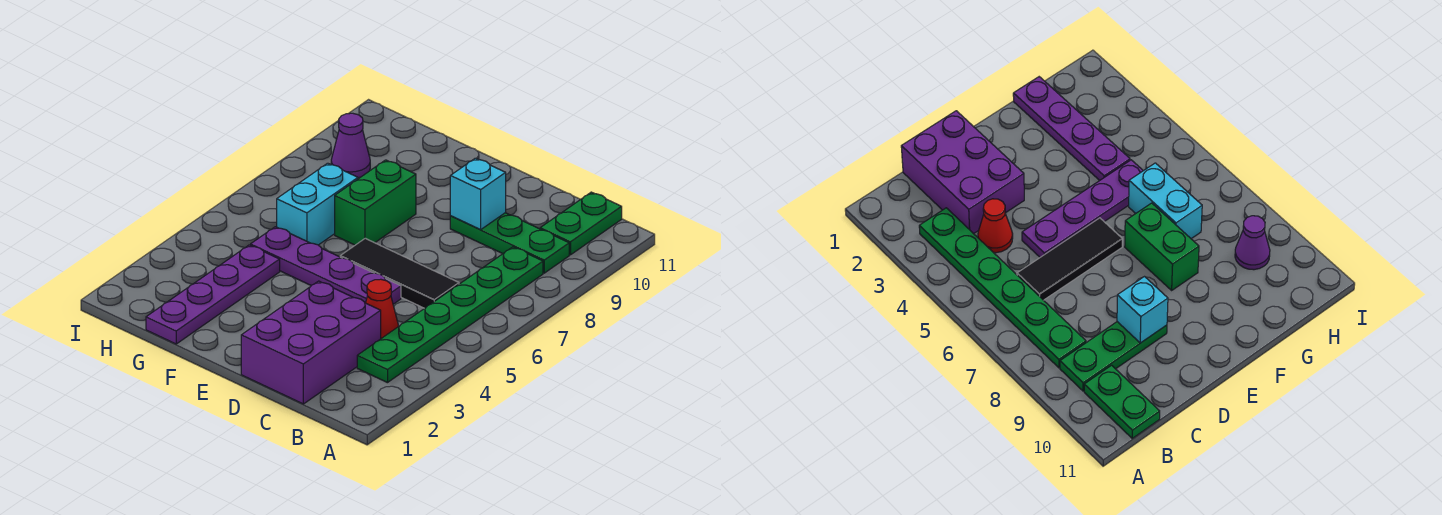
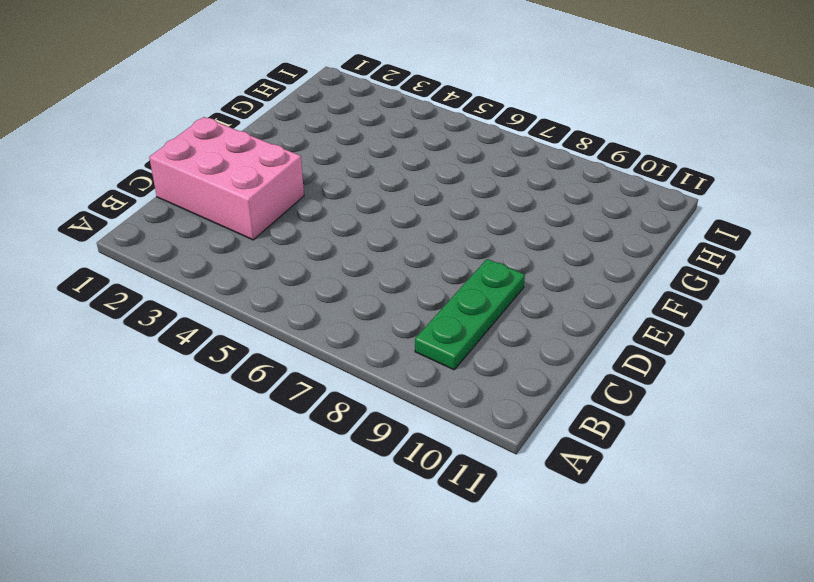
pink 2x3 brick [149,117,304,240] -> purple 2x3 brick [241,281,381,404]
none -> green 1x6 plate [357,247,543,383]
none -> green 1x2 plate [540,192,622,255]
none -> red 1x1 cone [366,279,399,338]

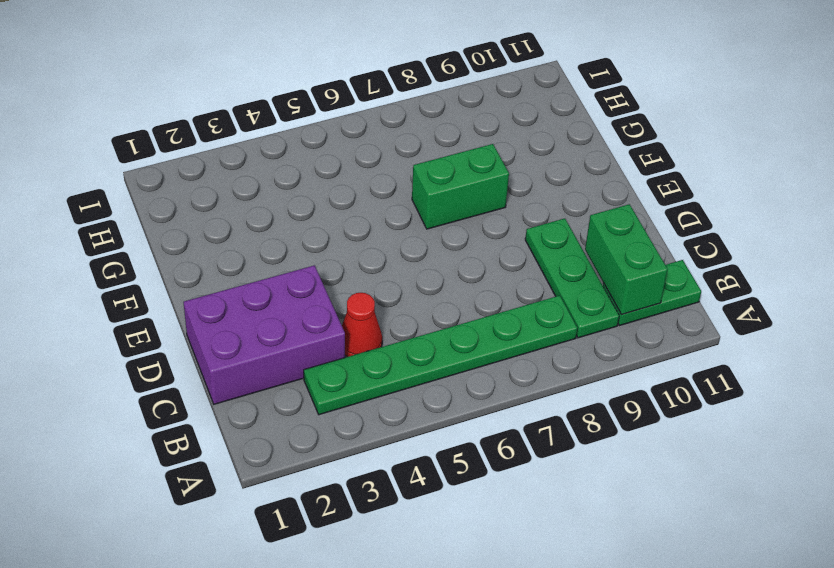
green 1x2 brick [585,204,668,315] -> none
none -> black 1x3 tile [340,238,459,308]
none -> purple 1x4 plate [251,227,401,304]
none -> purple 1x4 plate [146,245,280,344]

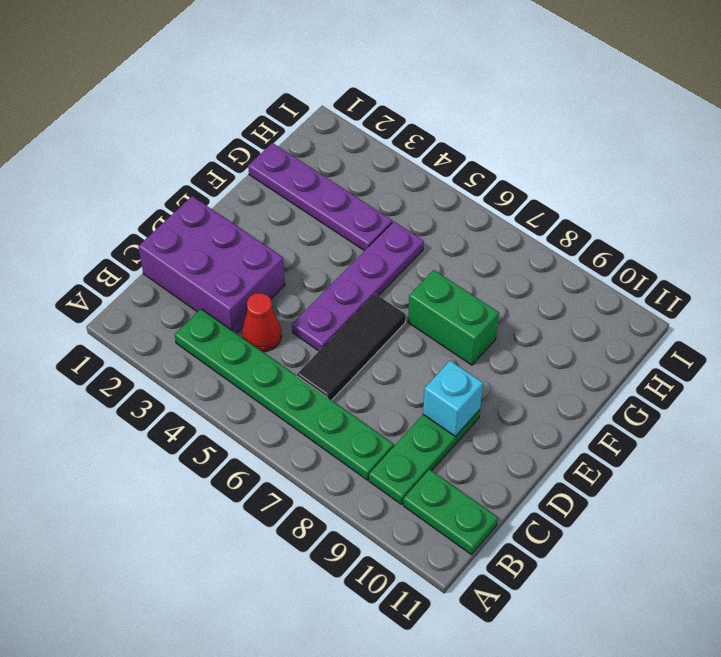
none -> cyan 1x2 brick [277,163,358,245]
none -> purple 1x1 cone [331,113,370,178]

